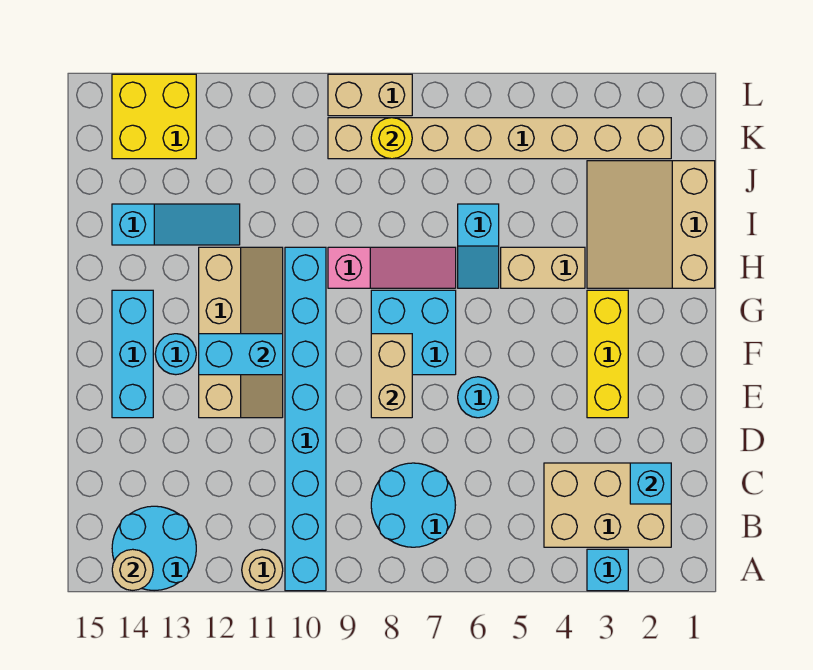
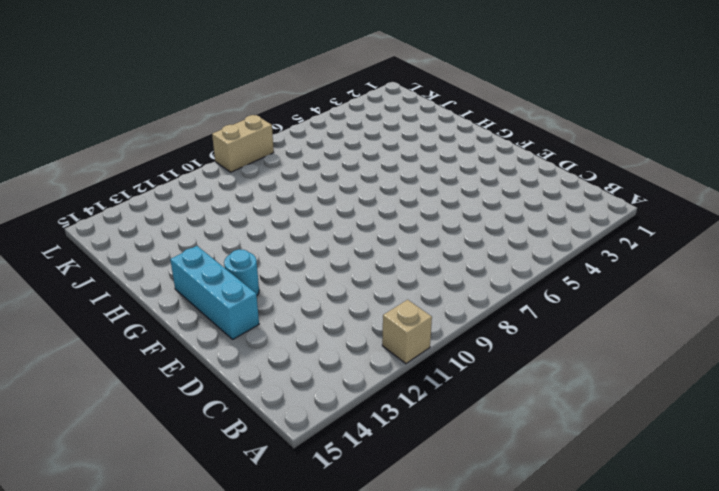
tan 1x1 brick [382,300,432,364] -> tan 1x1 round brick [242,549,283,590]
none -> cyan 1x1 brick [587,549,628,591]
none -> cyan 1x8 brick [285,247,326,591]
none -> cyan 2x2 round brick [112,506,196,591]

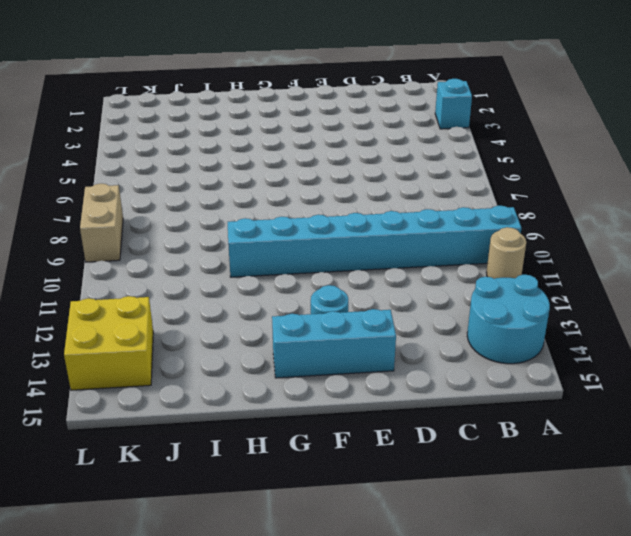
none -> tan 2x3 brick [544,463,671,547]
none -> cyan 2x2 round brick [371,463,455,547]
none -> yellow 1x3 brick [587,290,628,418]

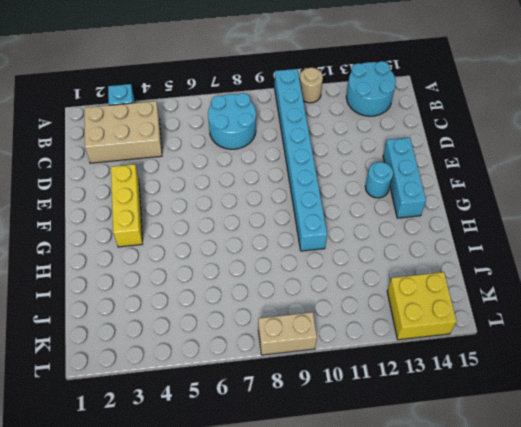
none -> cyan 1x1 round brick [458,377,499,418]
none -> tan 2x4 slope [199,247,283,418]
none -> cyan 2x2 brick [371,290,456,375]

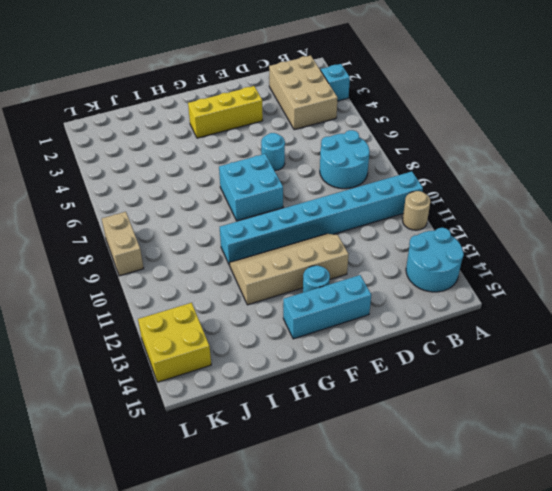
none -> tan 3x3 slope [587,161,715,288]
none -> tan 1x2 brick [501,247,585,288]
none -> cyan 1x2 slope [458,204,499,288]

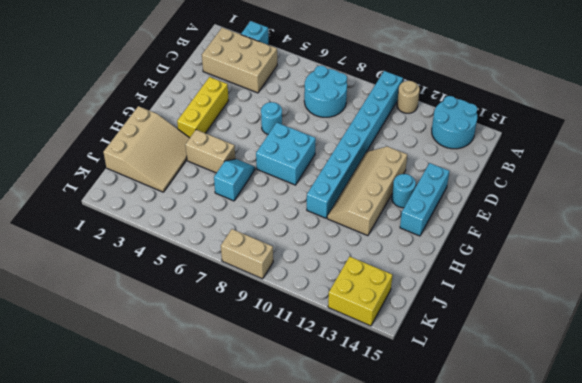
none -> pink 1x3 slope [328,247,456,288]
none -> cyan 1x3 slope [112,204,240,245]
none -> tan 1x8 brick [328,118,671,159]

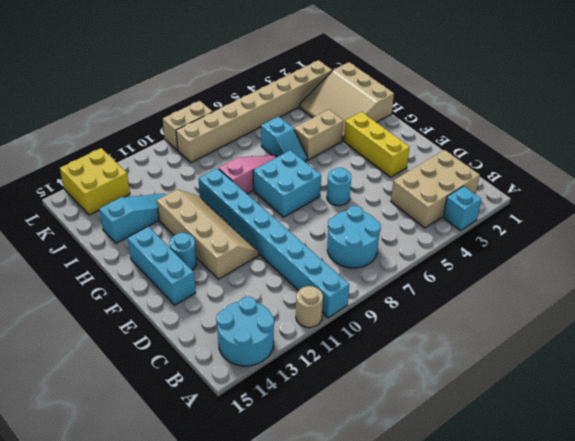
none -> tan 1x1 round brick [112,549,153,590]
none -> cyan 1x1 brick [630,463,671,504]
none -> tan 1x2 brick [371,334,412,418]

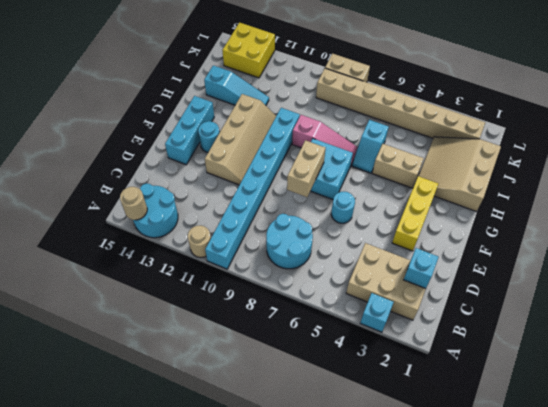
none -> cyan 1x2 brick [199,334,283,375]
none -> yellow 1x1 round brick [371,118,412,159]

